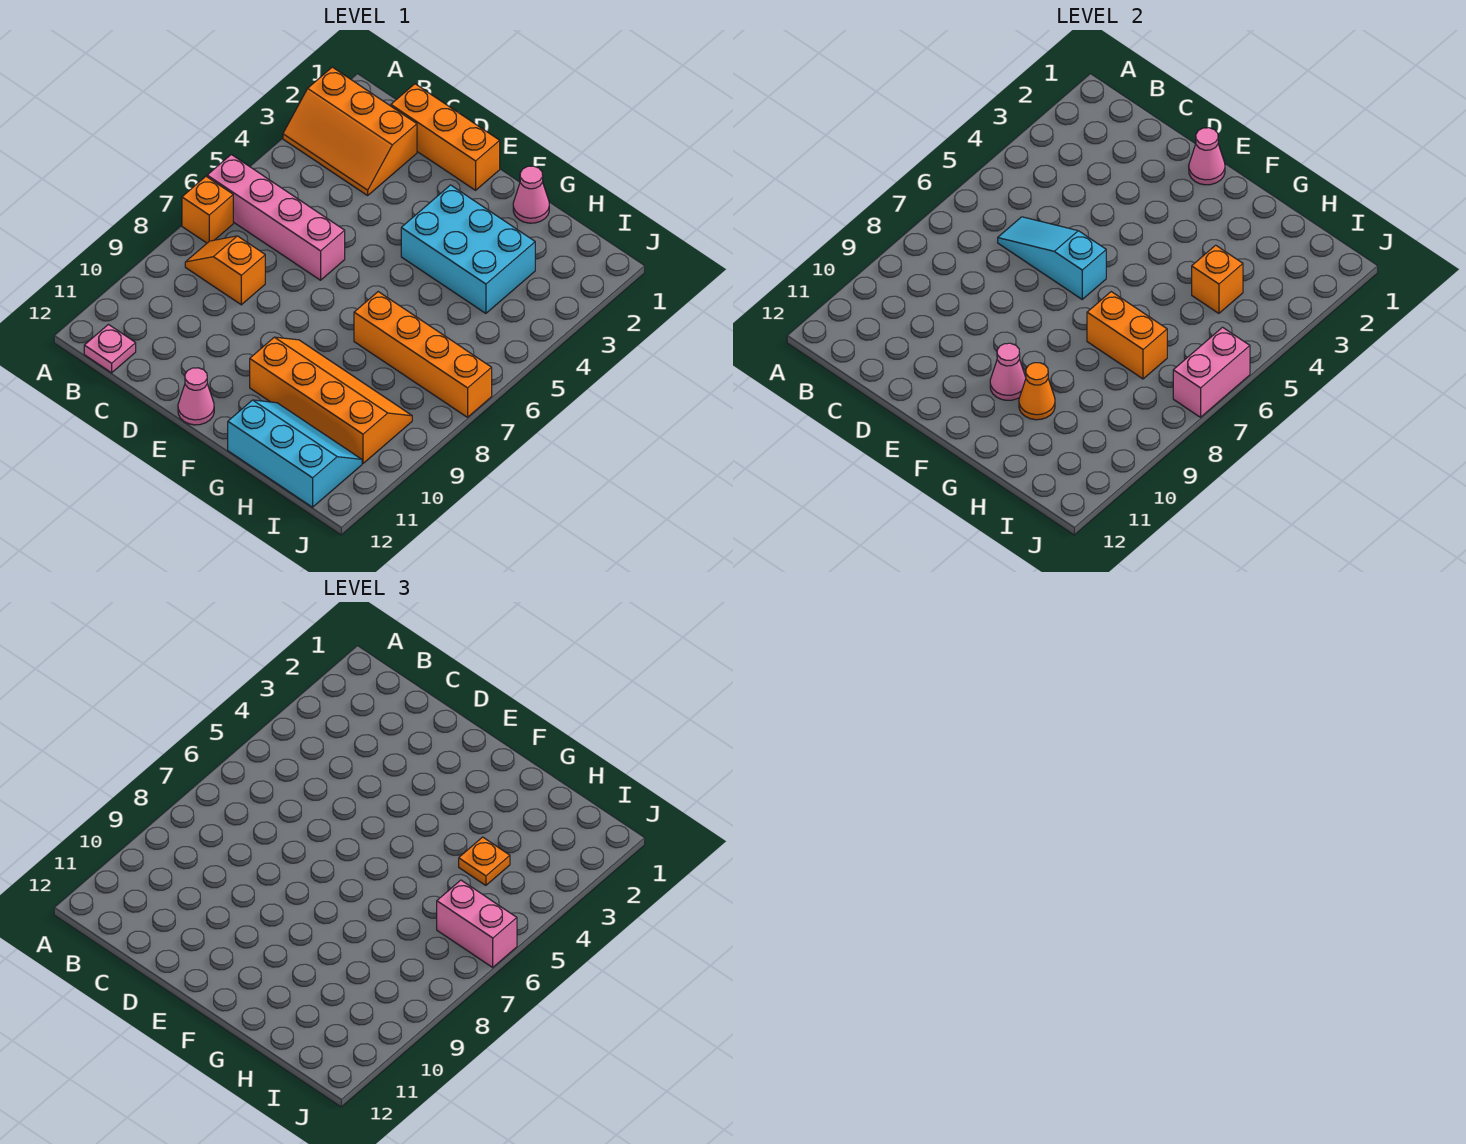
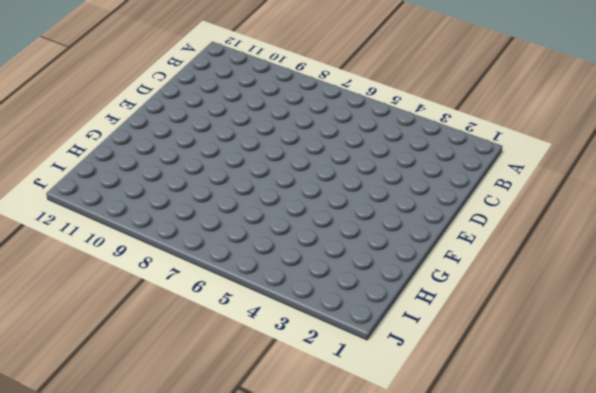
none -> orange 2x3 slope [283,67,417,196]
none -> pink 1x4 brick [207,155,345,280]
none -> orange 1x1 brick [182,177,233,243]

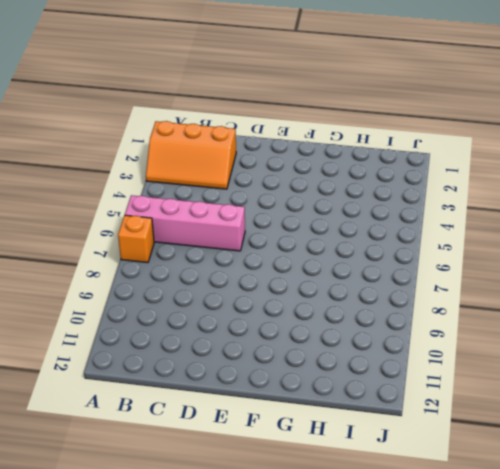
none -> orange 1x2 slope [185,236,265,305]
none -> pink 1x1 plate [84,325,136,373]
none -> orange 1x3 brick [391,84,500,190]

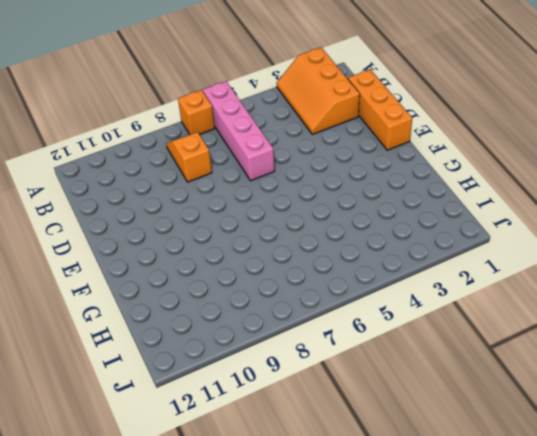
none -> pink 1x1 plate [84,325,136,373]
none -> pink 1x1 cone [178,368,214,425]
none -> cyan 2x3 brick [401,185,535,313]

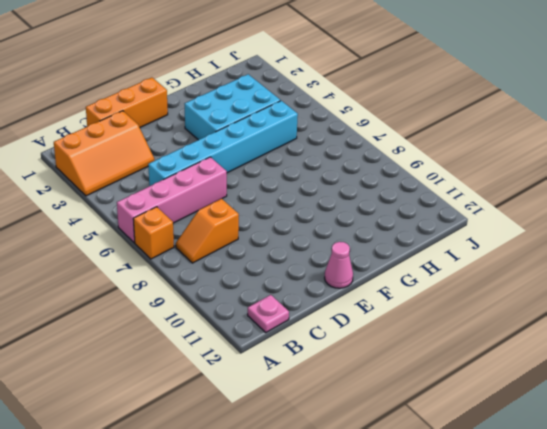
cyan 1x6 brick [148,101,298,186] -> none
none -> orange 2x4 slope [250,337,412,463]
none -> pink 1x1 cone [513,166,549,223]
none -> orange 1x4 brick [354,292,492,417]

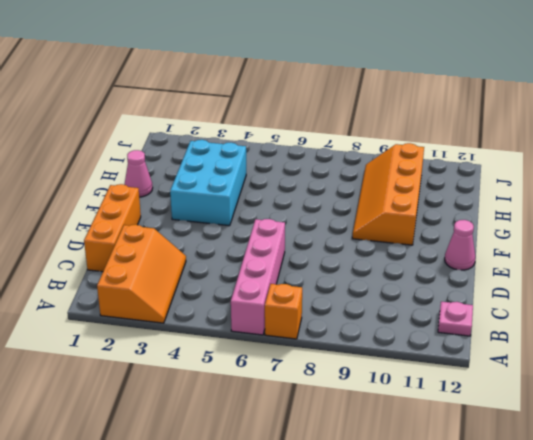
none -> orange 1x2 slope [185,236,265,305]
none -> orange 1x4 brick [354,292,492,417]
none -> cyan 2x3 slope [228,400,362,507]

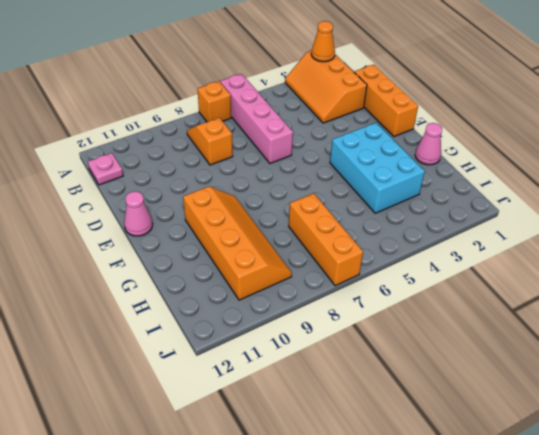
orange 1x1 cone [311,21,335,62] -> orange 1x1 cone moved to [1019,363,1055,420]
orange 1x3 brick [289,193,363,286] -> orange 1x4 brick [354,292,492,417]
none -> cyan 2x3 slope [228,400,362,507]
none -> cyan 1x3 slope [998,217,1106,299]
none -> pink 1x1 cone [1189,128,1225,185]

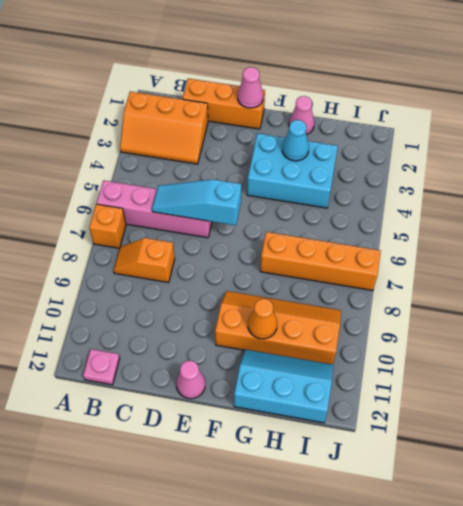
cyan 1x1 cone [282,120,309,161] -> none
none -> pink 1x1 cone [990,343,1026,400]
none -> orange 1x2 brick [1087,292,1167,379]
none -> orange 1x1 brick [1192,245,1243,313]

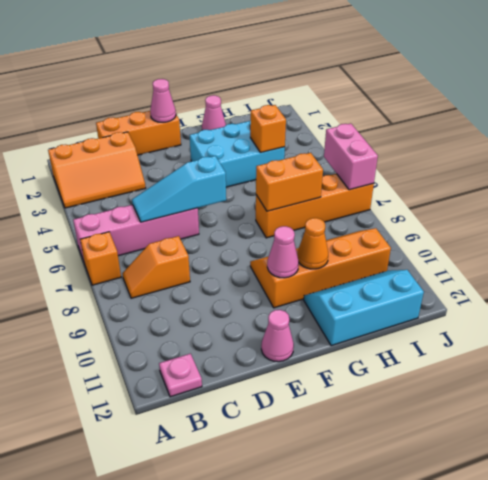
none -> orange 1x1 plate [459,837,510,885]
none -> pink 1x2 brick [437,880,517,967]

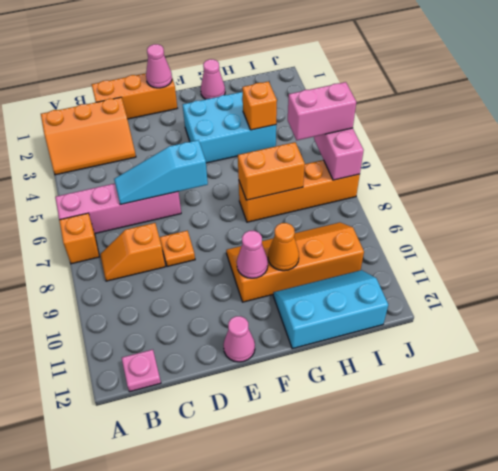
orange 1x1 plate [160,231,195,267] -> orange 1x1 plate moved to [459,837,510,885]

